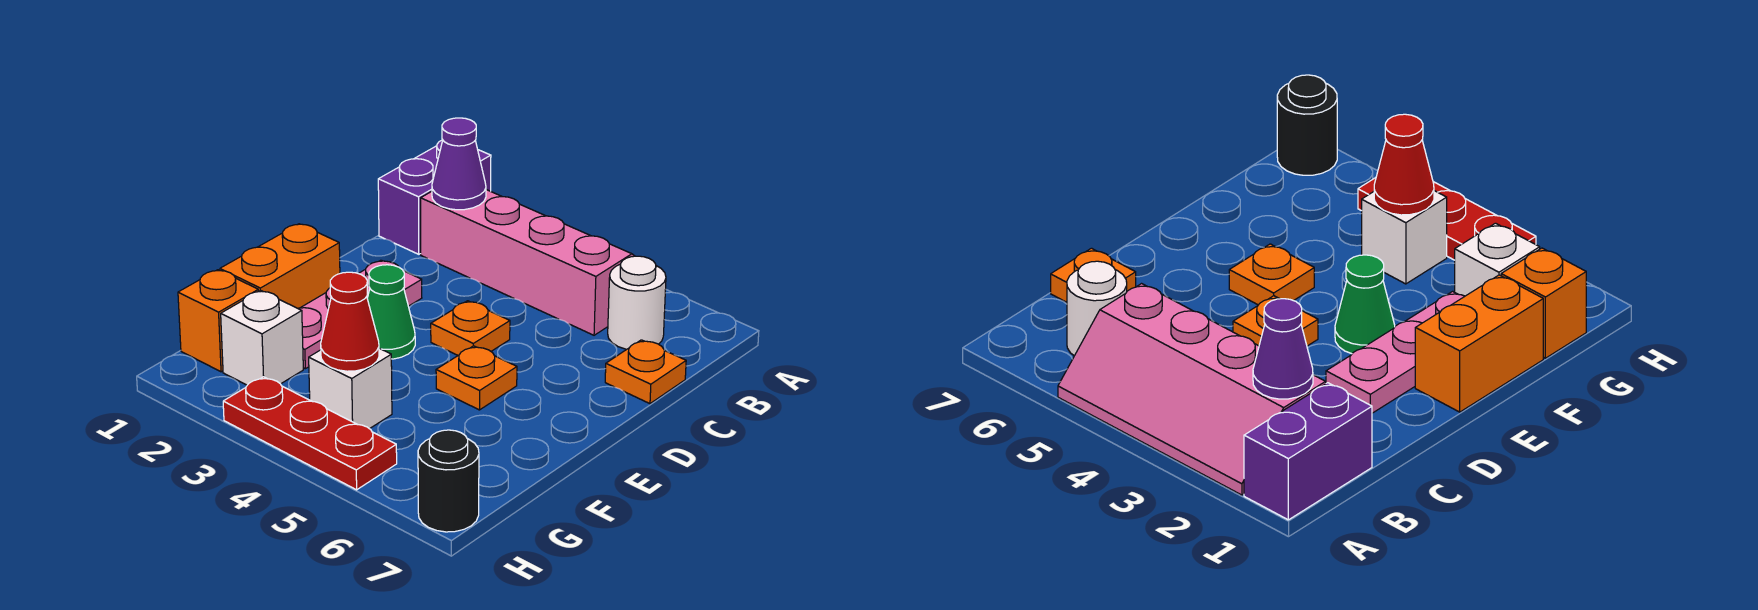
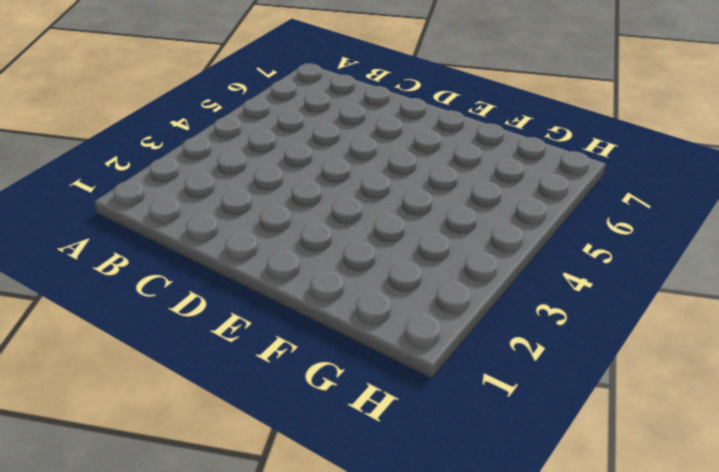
none -> purple 1x2 brick [378,140,491,254]
none -> pink 2x4 slope [421,190,634,335]
none -> white 1x1 round brick [608,256,666,349]

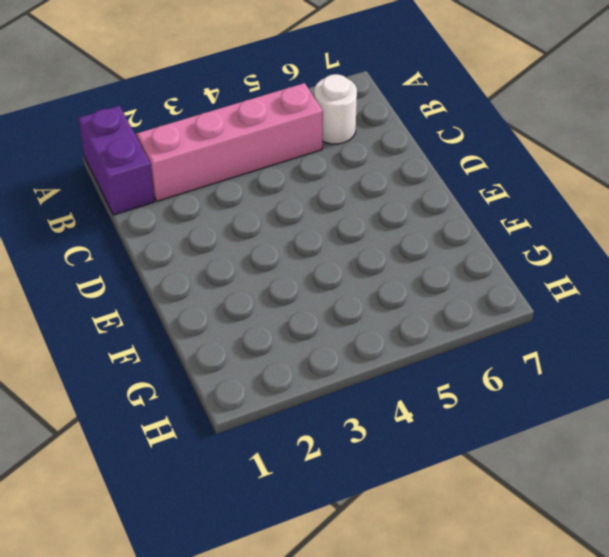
none -> orange 1x1 plate [605,340,686,404]
none -> pink 1x3 plate [298,260,422,369]
none -> orange 1x1 plate [431,301,510,355]

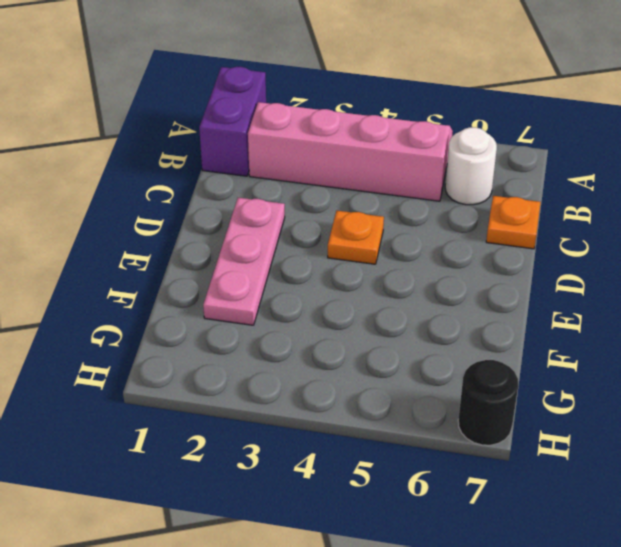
none -> orange 1x2 brick [220,224,340,308]
none -> green 1x1 cone [367,265,415,359]
none -> orange 1x1 plate [436,346,517,410]

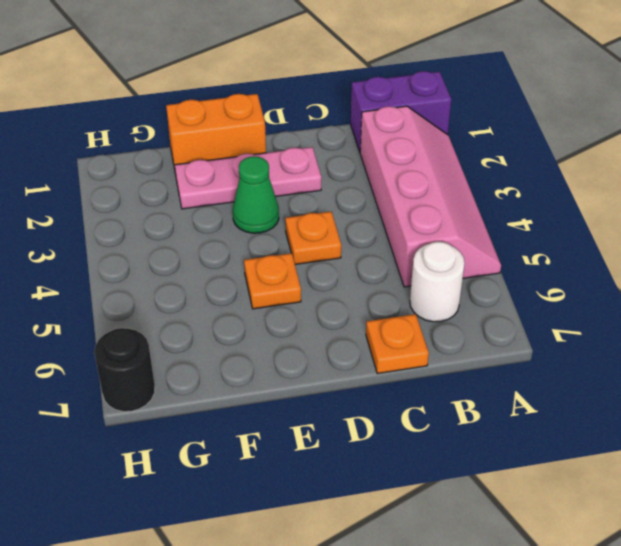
none -> orange 1x1 brick [178,270,258,372]
none -> white 1x1 brick [221,290,303,385]
none -> white 1x1 brick [309,348,392,429]

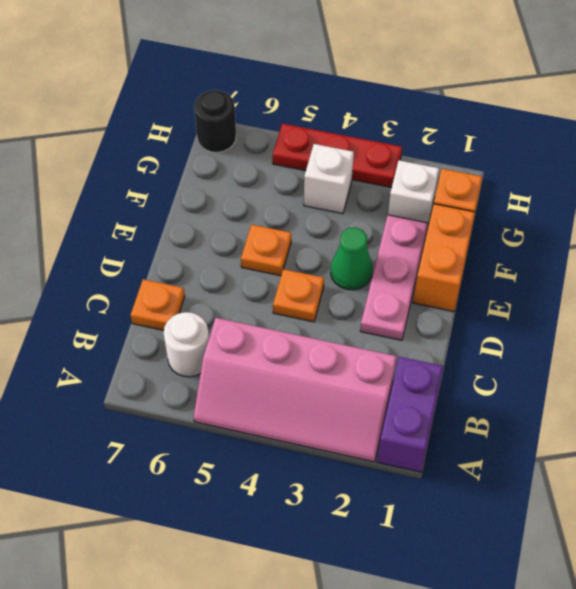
none -> purple 1x1 cone [432,118,486,210]
none -> red 1x1 cone [321,272,379,371]

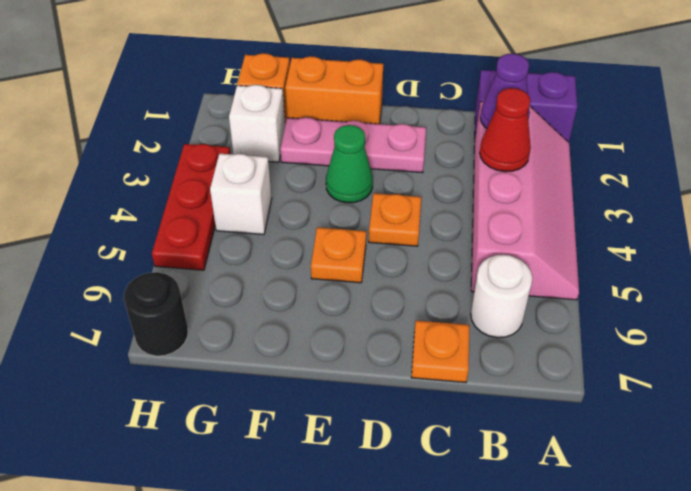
red 1x1 cone [480,88,531,172] -> red 1x1 cone moved to [321,272,379,371]

